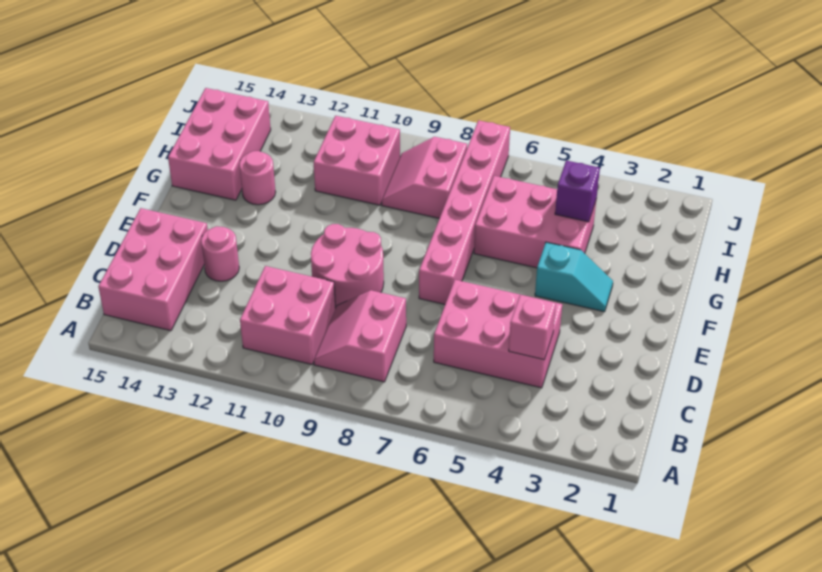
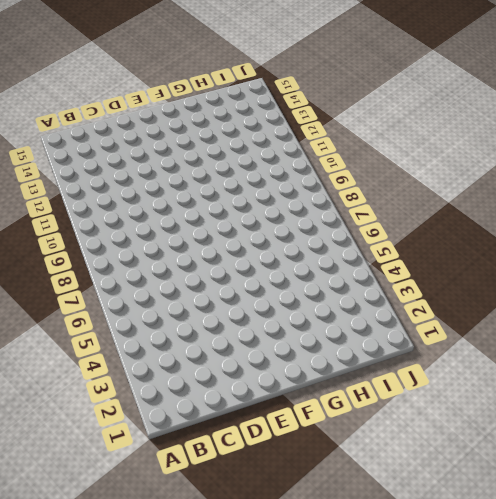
none -> pink 2x2 slope [314,290,406,382]
none -> pink 2x2 brick [240,266,336,364]
none -> pink 2x3 brick [98,208,208,331]

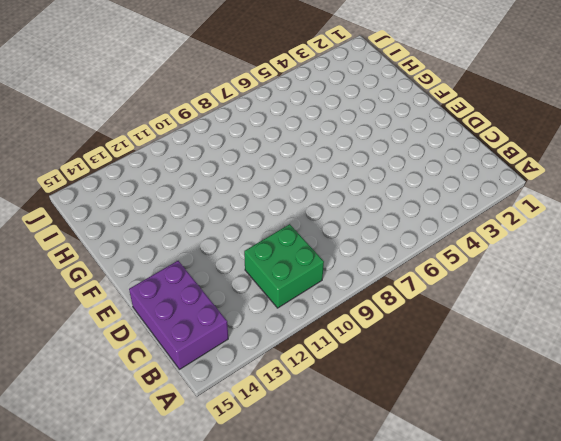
green 2x2 brick [244,224,324,308] -> pink 2x2 brick [240,266,336,364]
purple 2x3 brick [129,261,228,369] -> pink 2x3 brick [98,208,208,331]
none -> pink 2x2 slope [314,290,406,382]
none -> pink 2x3 brick [434,280,562,388]
none -> pink 2x2 round brick [311,224,384,308]

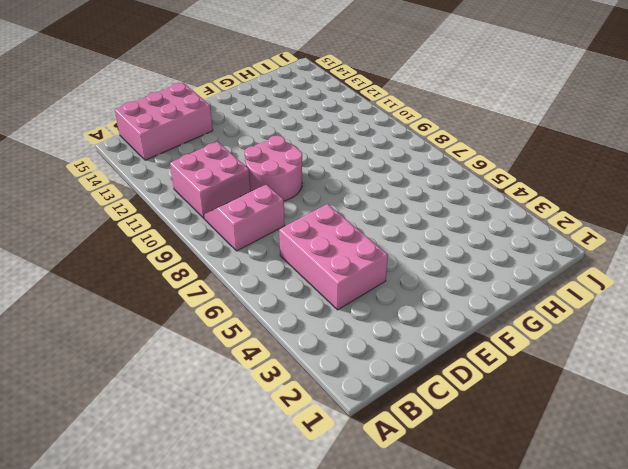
none -> pink 1x1 round brick [201,226,239,281]
none -> pink 1x6 brick [419,120,510,304]
none -> cyan 1x2 slope [535,242,613,312]

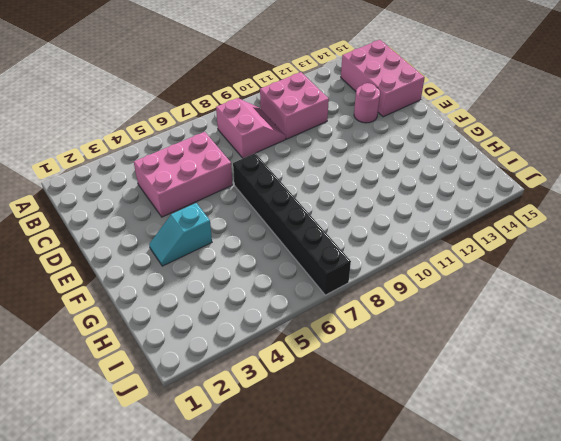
black 1x6 brick [233,153,351,295] -> pink 1x6 brick [419,120,510,304]
none -> pink 2x2 round brick [311,224,384,308]
none -> pink 2x3 brick [474,176,596,268]
none -> pink 1x1 round brick [239,151,276,205]

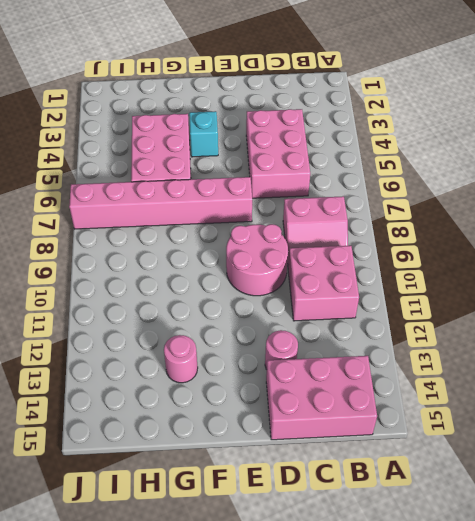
none -> pink 2x3 brick [168,88,271,200]
none -> pink 2x2 slope [382,137,467,218]
none -> pink 2x2 brick [314,116,400,205]

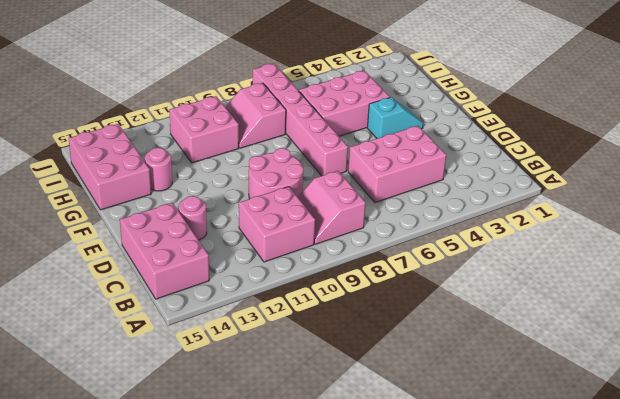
none -> pink 1x1 brick [509,295,556,360]
none -> purple 1x1 brick [555,161,600,222]

